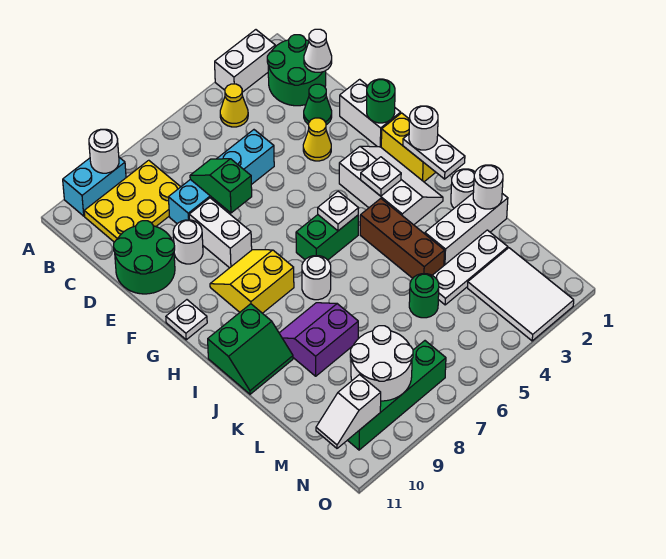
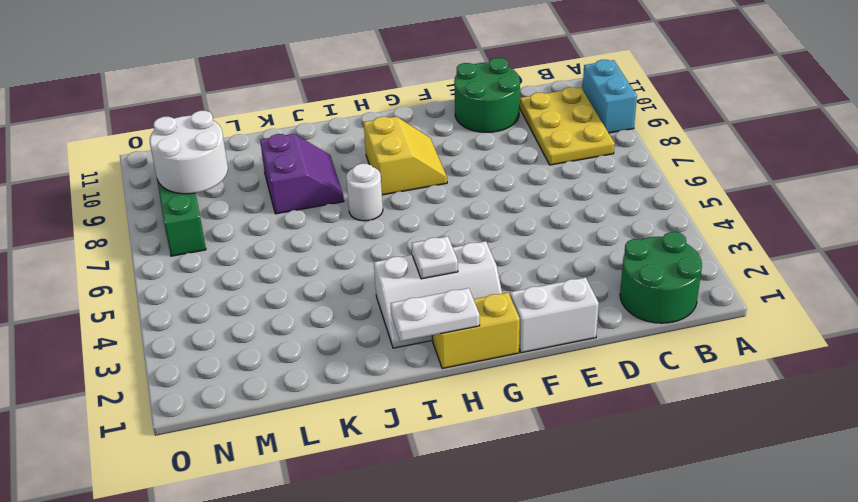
none -> white 1x2 brick [215,30,275,92]
none -> yellow 1x1 cone [220,84,248,127]
none -> green 1x1 cone [304,84,332,125]
none -> cyan 1x4 brick [168,130,274,224]

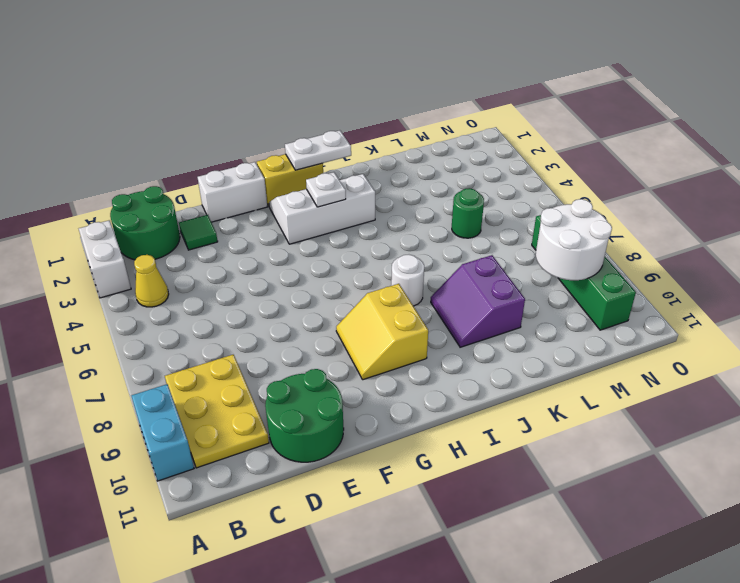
green 1x1 tile [179,215,218,250] -> green 1x1 cone [304,84,332,125]
none -> cyan 1x4 brick [168,130,274,224]
none -> yellow 1x1 cone [303,118,331,161]
none -> white 1x2 brick [189,198,252,268]
none -> white 1x1 round brick [173,220,203,264]

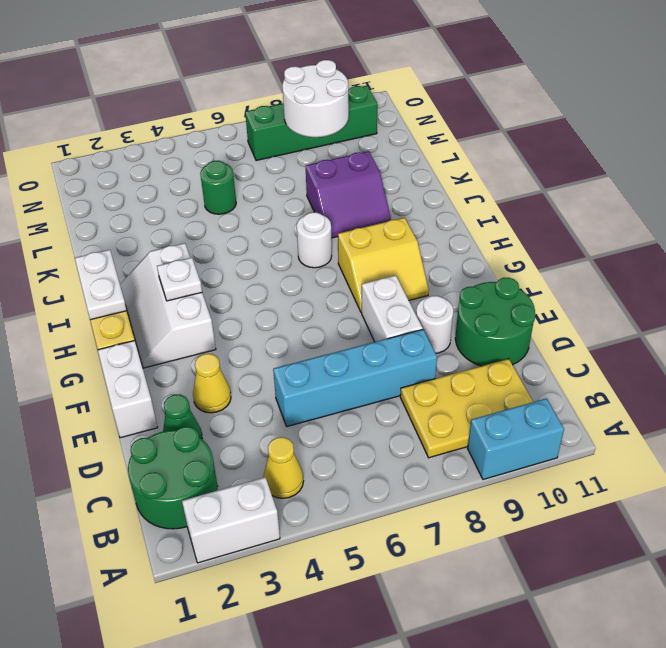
none -> white 1x1 plate [166,300,207,340]
none -> green 1x2 brick [296,215,358,260]
none -> brown 1x3 brick [360,199,445,278]
none -> green 2x2 slope [208,304,293,394]

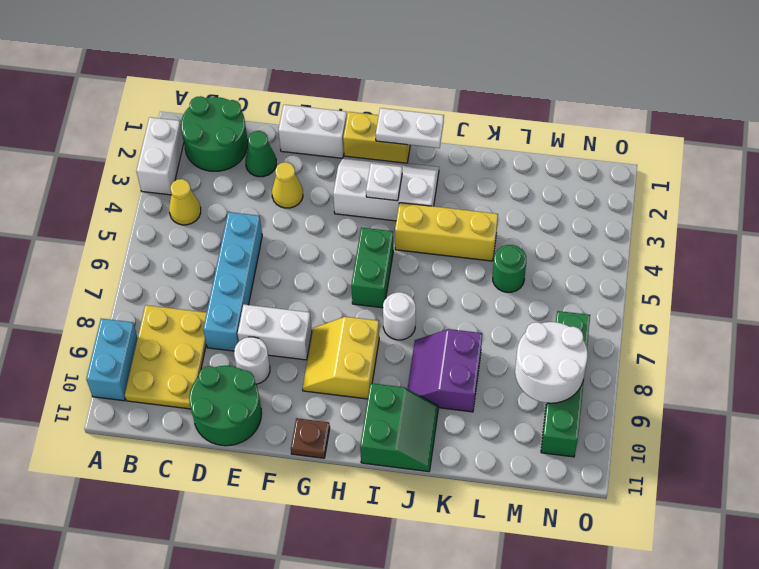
brown 1x1 plate [291,418,330,458] -> white 1x1 plate [166,300,207,340]
yellow 1x3 brick [395,203,498,261] -> brown 1x3 brick [360,199,445,278]
none -> white 1x1 round brick [451,169,475,208]
none -> white 1x3 brick [425,193,508,265]
none -> white 1x3 plate [432,230,508,305]
none -> white 2x3 tile [468,248,574,341]

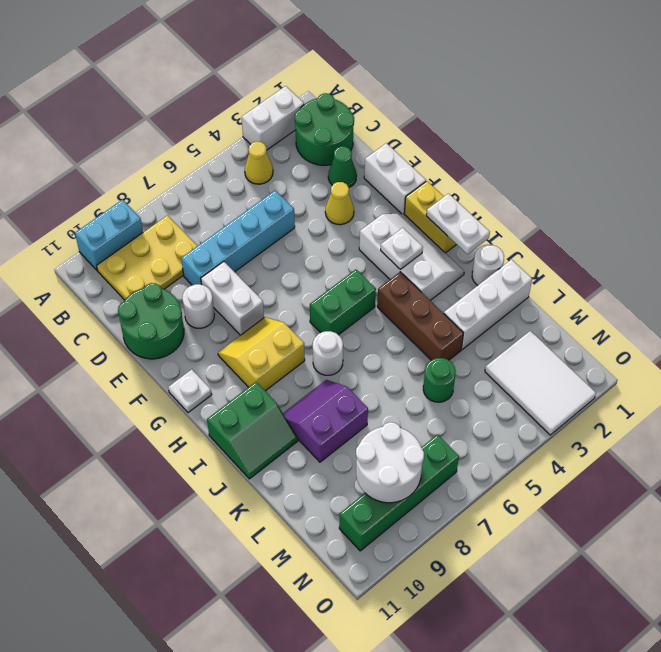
none -> white 1x3 plate [432,230,508,305]
none -> white 1x1 round brick [89,129,119,173]
none -> white 1x1 cone [304,29,332,72]
none -> green 1x2 slope [190,159,252,213]

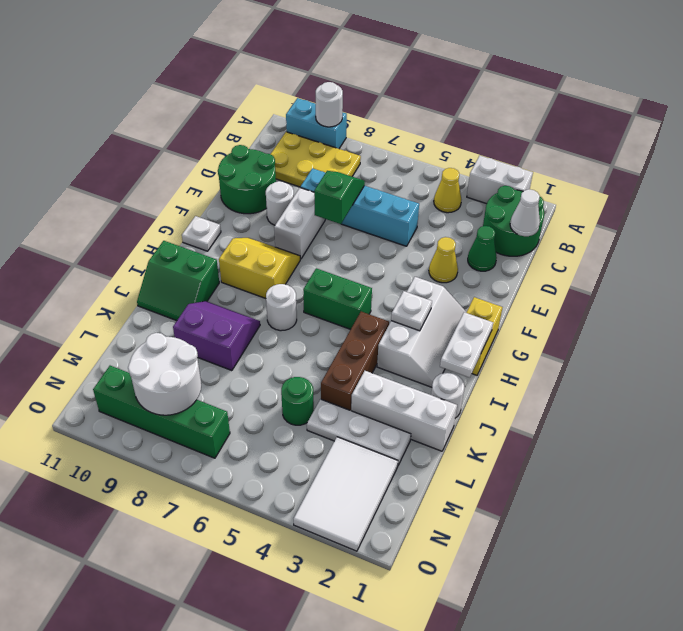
none -> white 1x2 brick [340,79,401,147]
none -> green 1x1 round brick [367,79,395,123]
none -> white 1x1 plate [318,191,359,231]
none -> white 1x1 round brick [473,165,503,209]

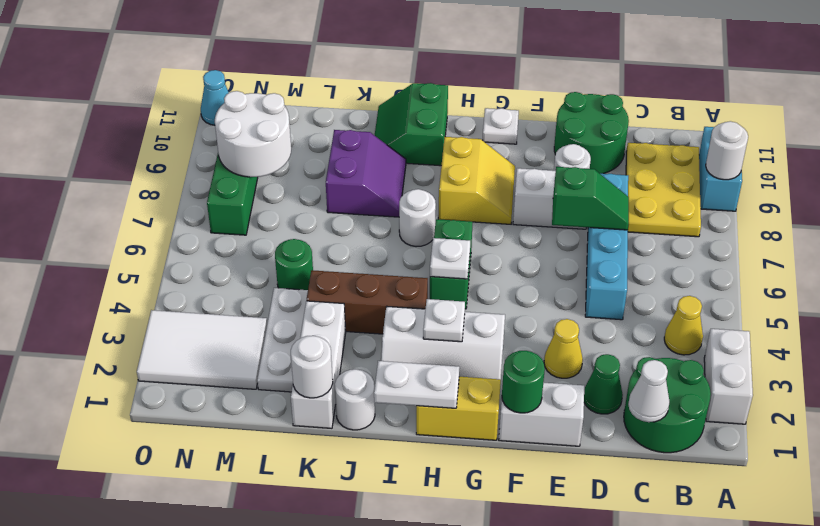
cyan 1x1 cone [201,70,229,125] -> none
none -> white 1x2 slope [316,375,381,448]
none -> white 1x1 round brick [409,106,438,150]

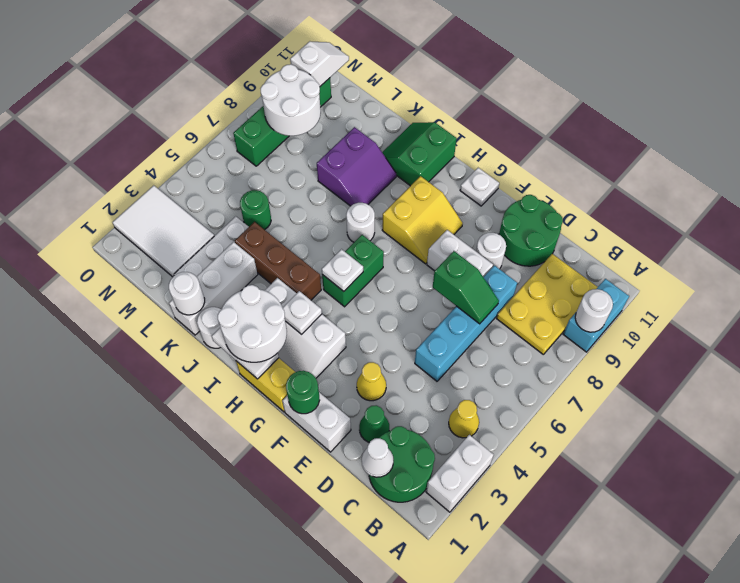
white 2x2 round brick [218,285,287,362] -> white 1x1 round brick [409,106,438,150]

